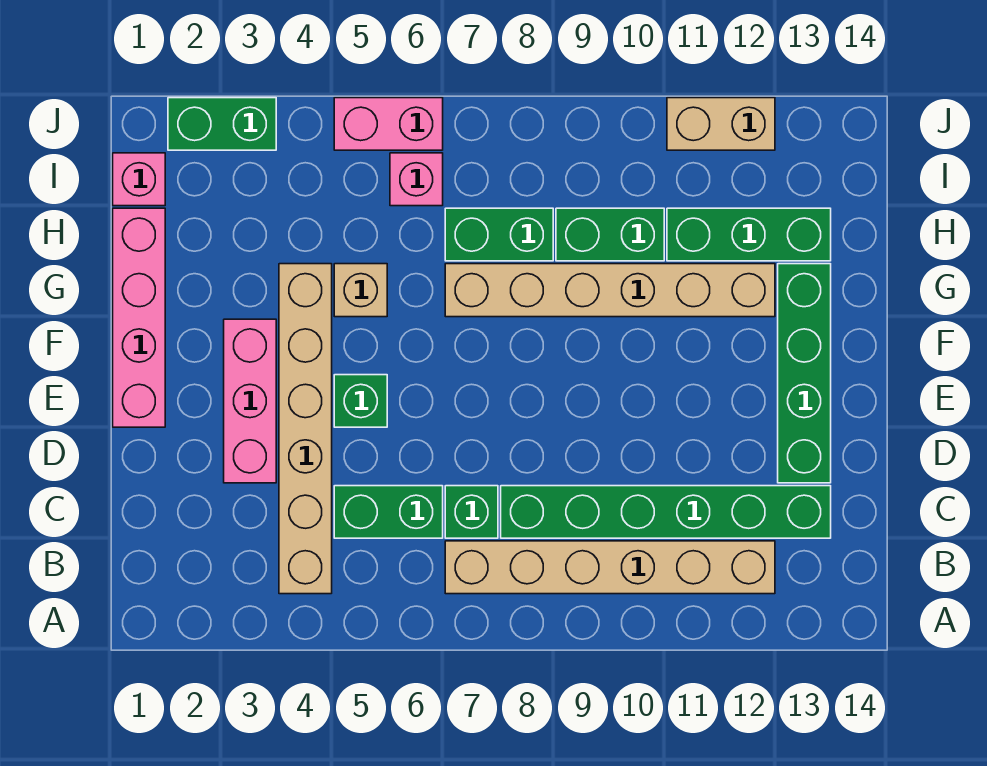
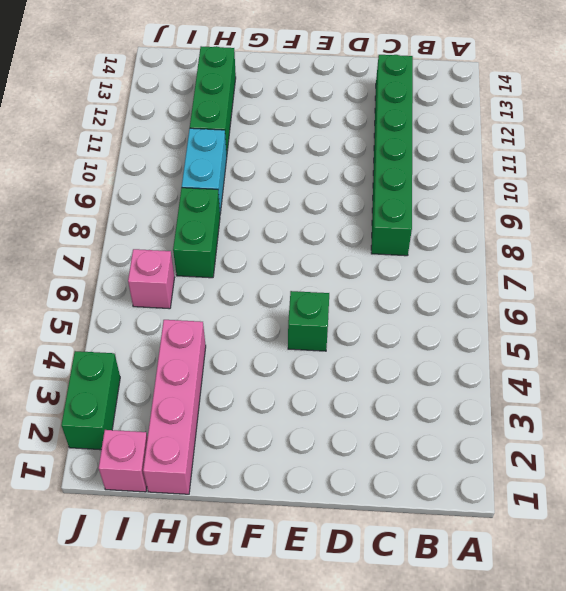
pink 1x4 brick [143,320,206,494] -> pink 1x4 brick turned to [113,208,165,427]
cyan 1x2 brick [182,128,227,213] -> green 1x2 brick [556,208,664,261]
none -> tan 1x6 brick [279,264,332,594]
none -> tan 1x6 brick [445,541,775,594]
none -> green 1x2 brick [334,486,443,538]

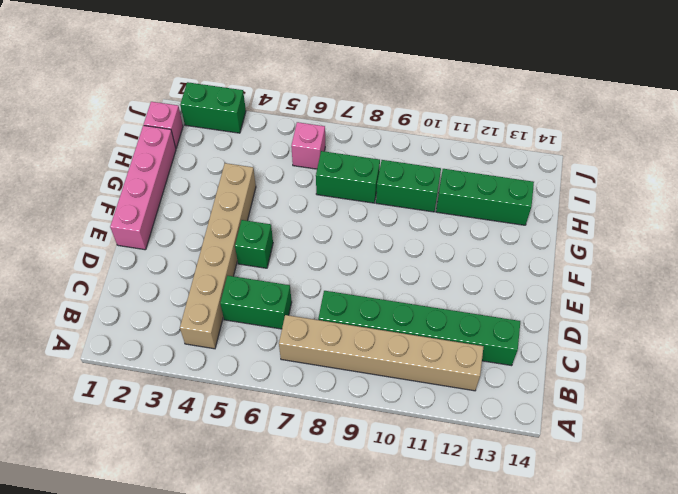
none -> green 1x1 brick [445,486,498,538]
none -> pink 1x3 brick [224,319,276,483]
none -> green 1x4 brick [778,264,831,483]

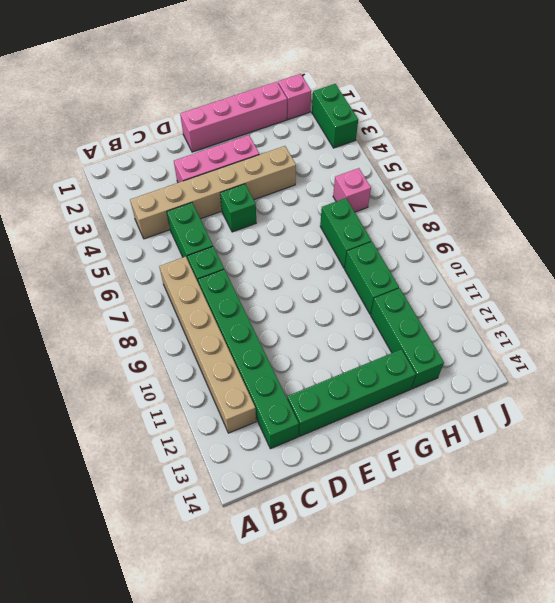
none -> tan 1x1 brick [334,264,387,317]
none -> tan 1x6 brick [445,264,775,317]
none -> pink 1x2 brick [334,98,443,150]

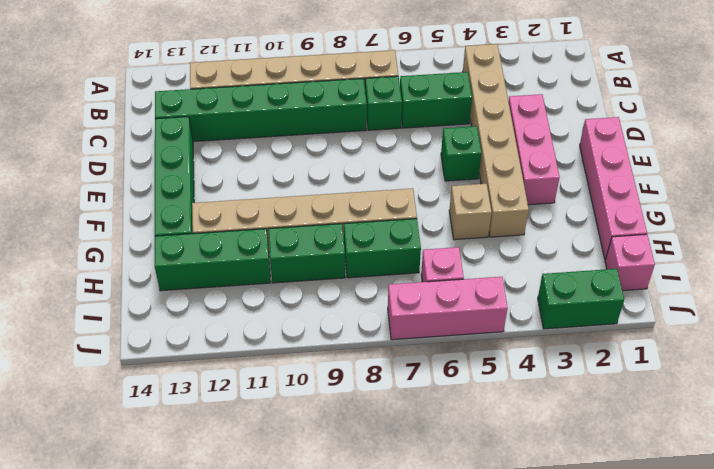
pink 1x3 brick [388,277,508,340] -> pink 1x2 brick [334,98,443,150]
none -> tan 1x2 brick [667,98,775,150]

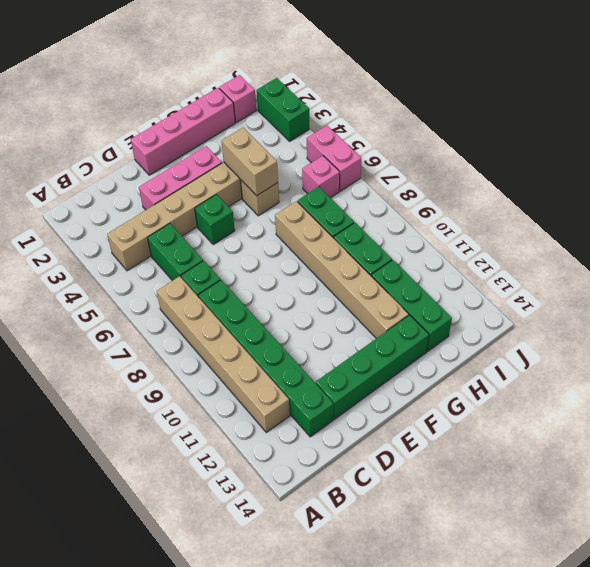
tan 1x2 brick [221,128,278,196] -> tan 1x2 brick moved to [667,98,775,150]

